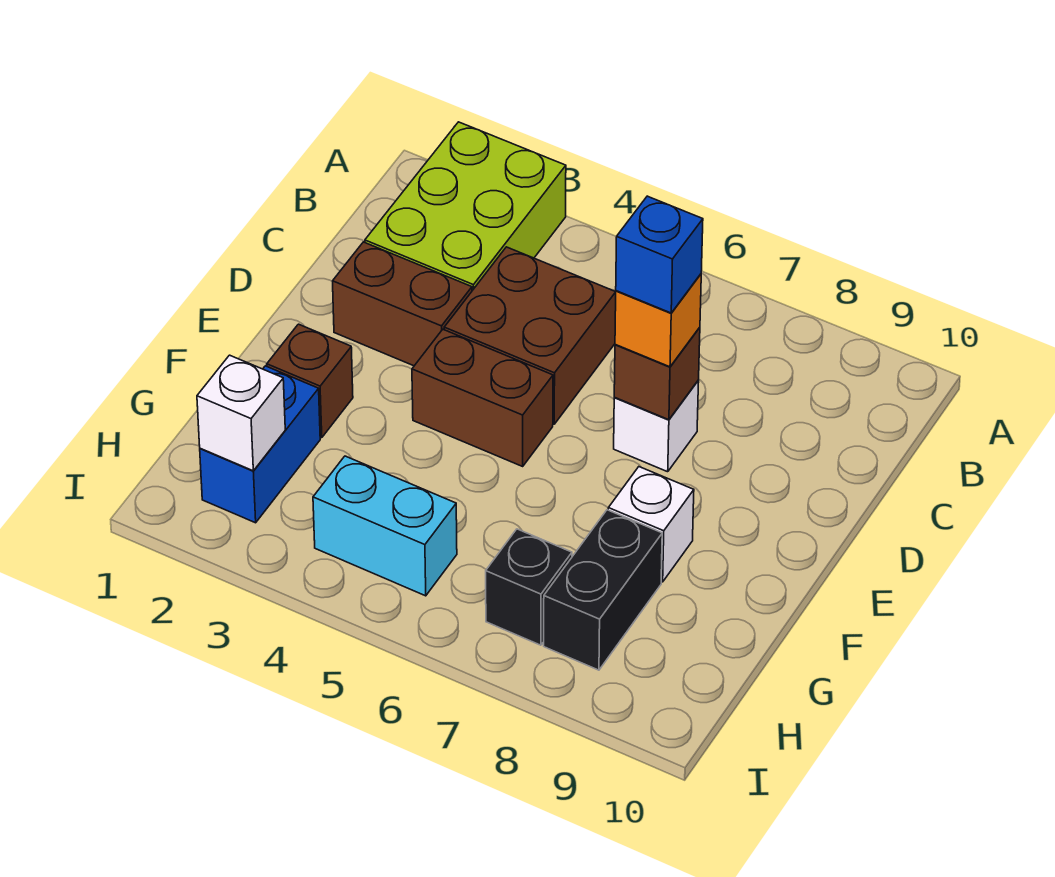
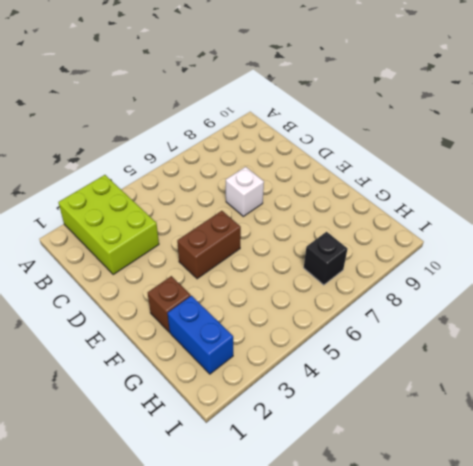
none -> brown 2x2 brick [444,247,616,424]
none -> brown 1x2 brick [333,242,472,366]
none -> white 1x1 brick [608,467,694,582]

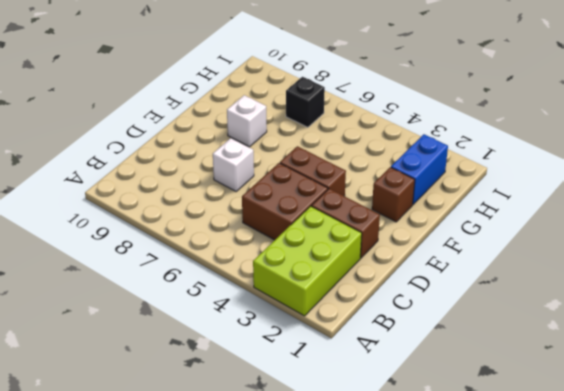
none -> black 1x2 brick [544,510,662,670]
none -> cyan 1x2 brick [313,456,457,596]
none -> brown 1x1 brick [614,327,700,420]

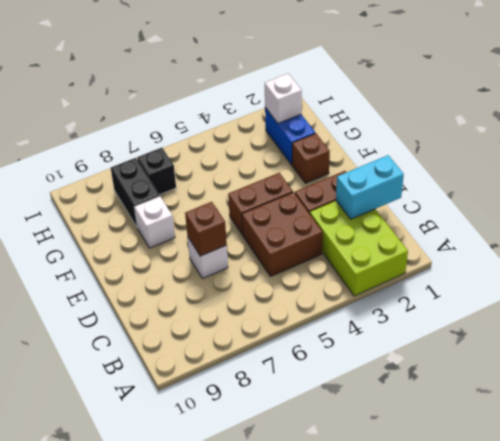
cyan 1x2 brick [336,155,404,219] -> cyan 1x2 brick moved to [313,456,457,596]
none -> orange 1x1 brick [615,274,701,367]
none -> blue 1x1 brick [616,196,703,313]

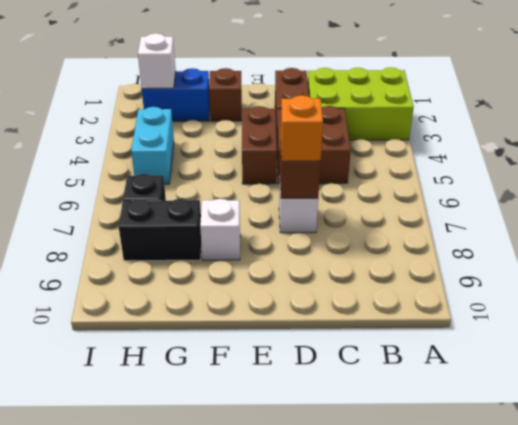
none -> blue 1x1 brick [616,196,703,313]

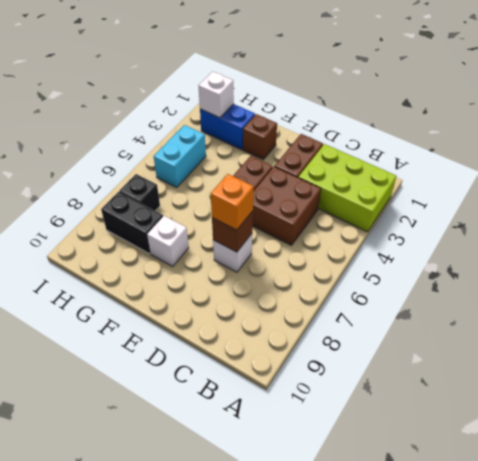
none -> blue 1x1 brick [616,196,703,313]

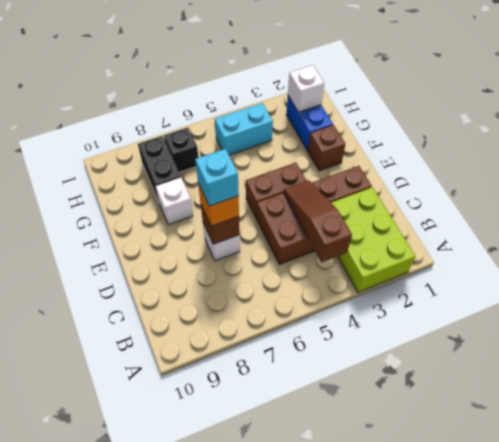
brown 1x3 slope [284,180,352,262] -> none
cyan 1x1 brick [195,149,239,206] -> blue 1x1 brick [616,196,703,313]

